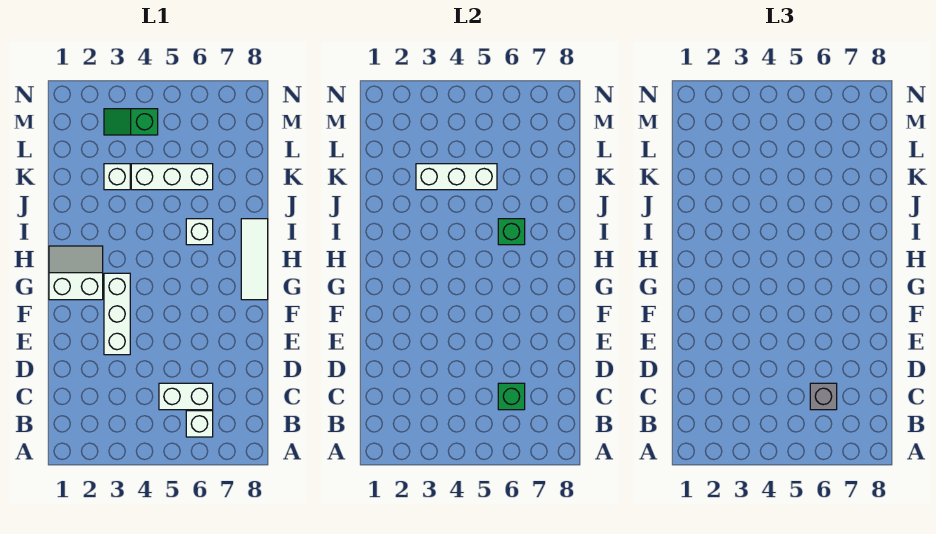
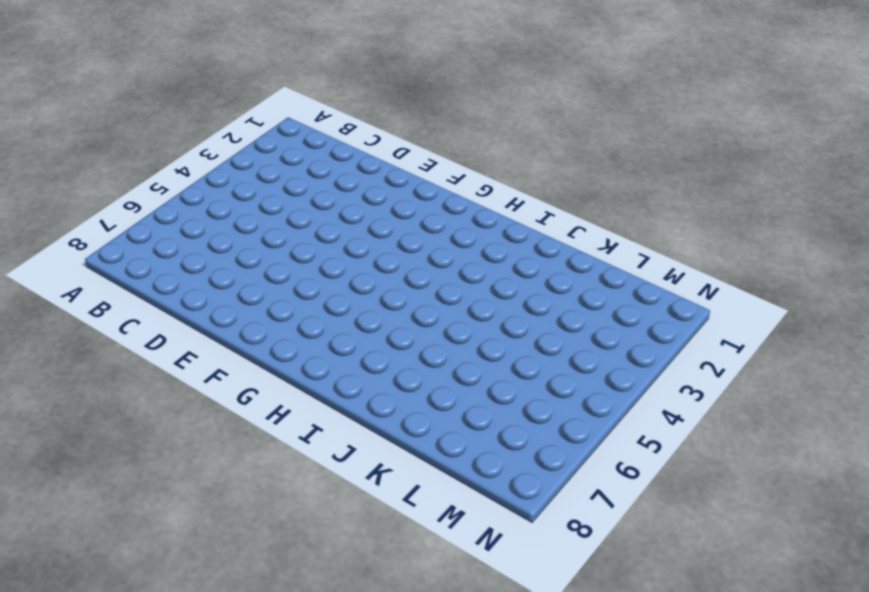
none -> white 1x1 brick [186,411,213,437]
none -> white 1x2 brick [159,383,213,410]
none -> white 1x3 brick [104,273,130,355]

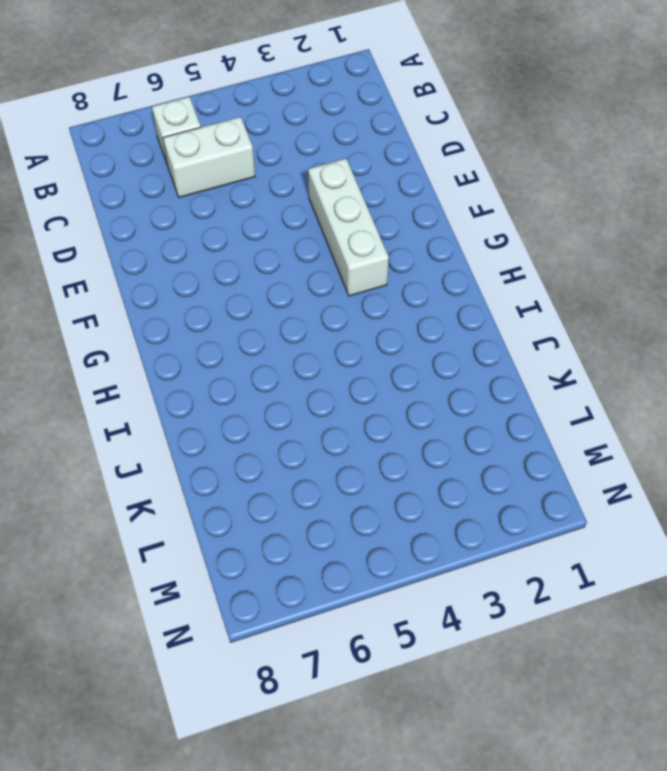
none -> white 2x2 slope [49,246,103,300]
none -> white 1x3 tile [241,219,268,300]
none -> white 1x1 brick [186,219,213,245]

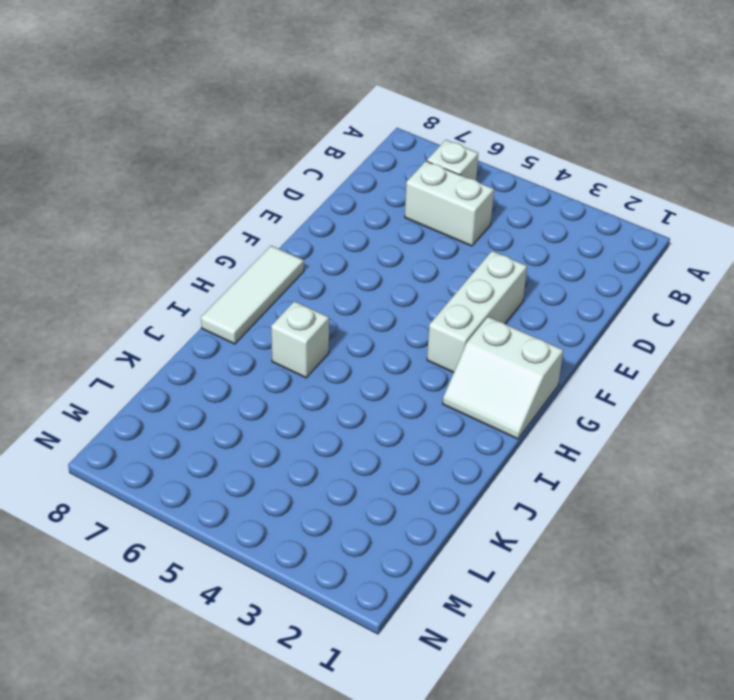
none -> white 1x1 brick [104,164,130,190]
none -> white 1x3 brick [131,164,213,190]
none -> green 1x2 slope [104,109,158,135]

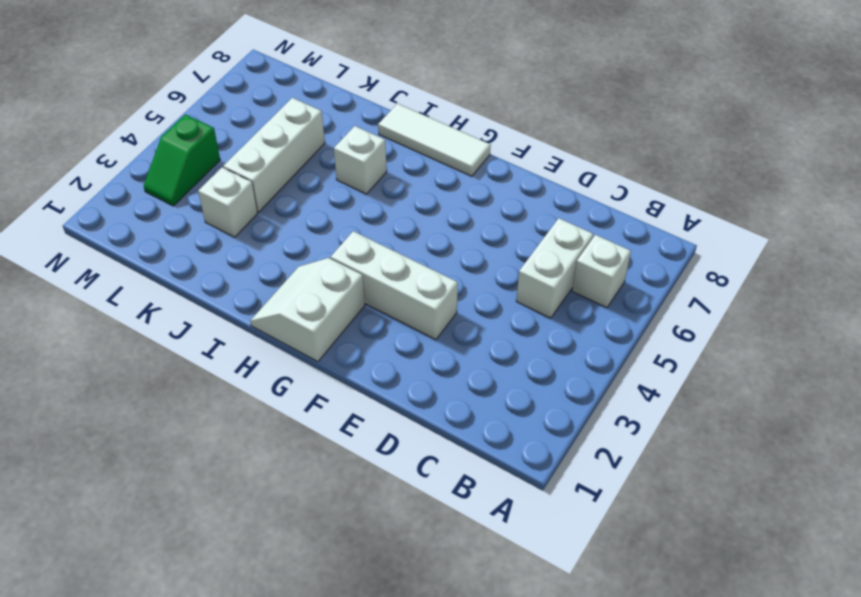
none -> green 1x1 brick [498,383,525,410]
none -> green 1x1 brick [498,219,525,245]
none -> white 1x3 brick [416,164,497,190]

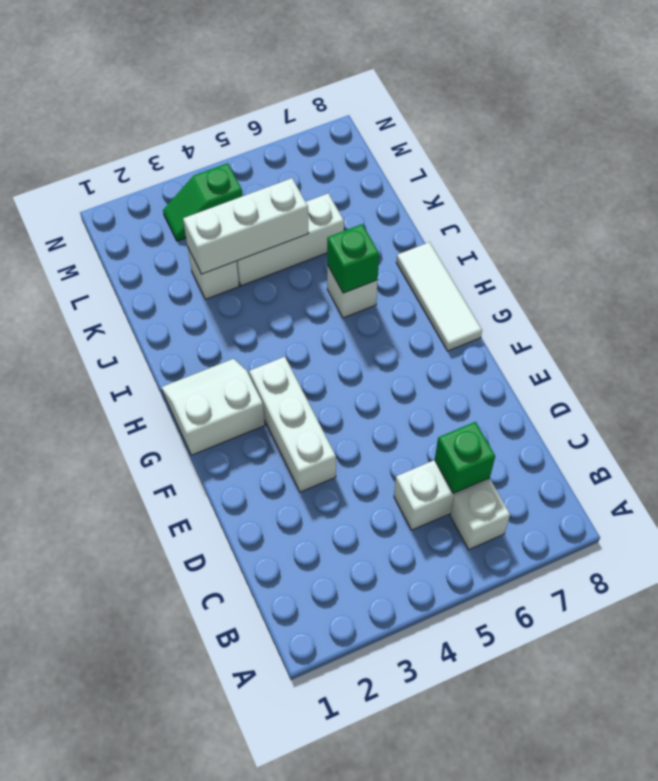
none -> grey 1x1 brick [810,383,837,410]

